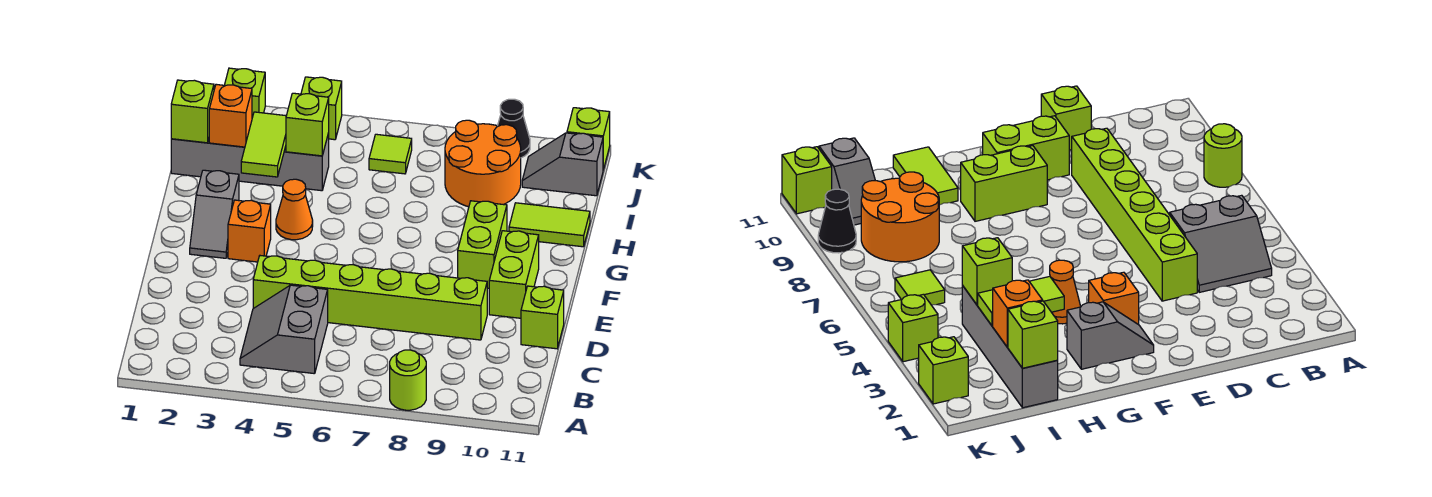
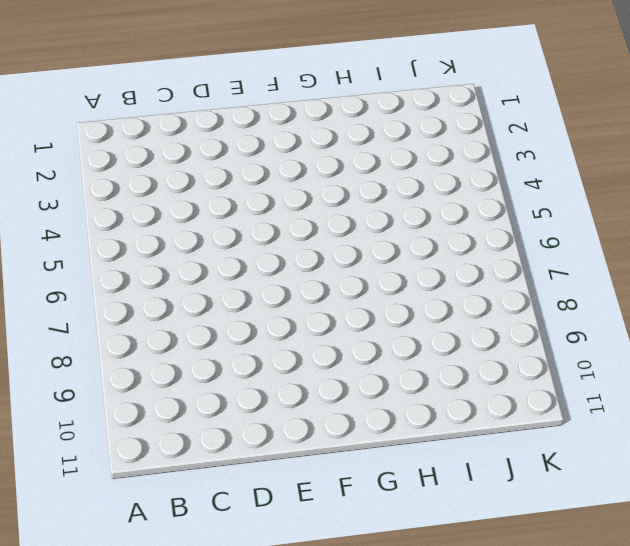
none -> lime 1x1 round brick [390,350,426,410]
none -> grey 2x2 slope [240,285,328,374]
none -> lime 1x6 brick [253,256,487,340]

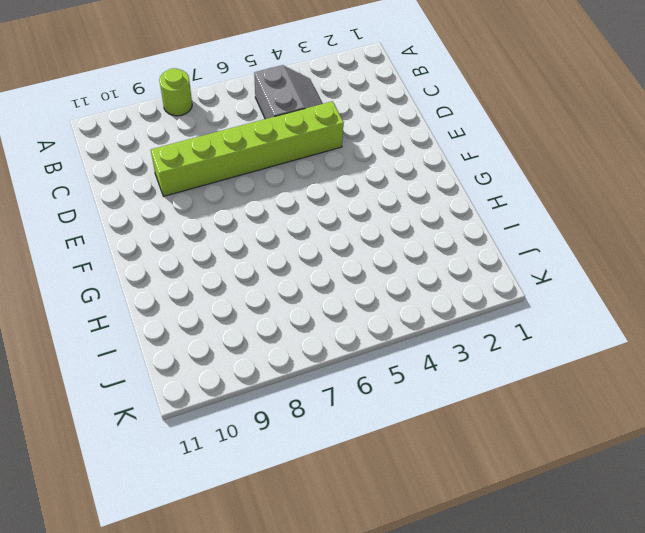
none -> lime 1x1 brick [521,286,564,349]
none -> lime 1x2 brick [489,231,539,318]
none -> grey 1x2 slope [190,170,239,258]

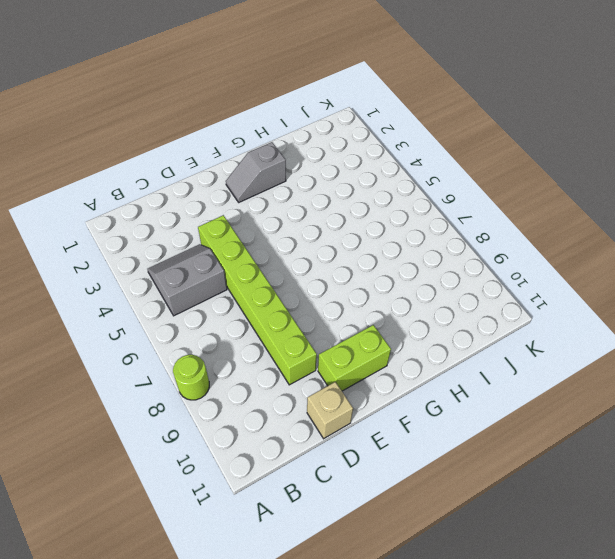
tan 1x1 brick [307,382,353,439] -> lime 1x1 brick [521,286,564,349]
none -> orange 1x1 brick [228,200,271,262]
none -> lime 1x2 brick [458,201,507,288]
none -> orange 1x1 cone [276,179,313,240]

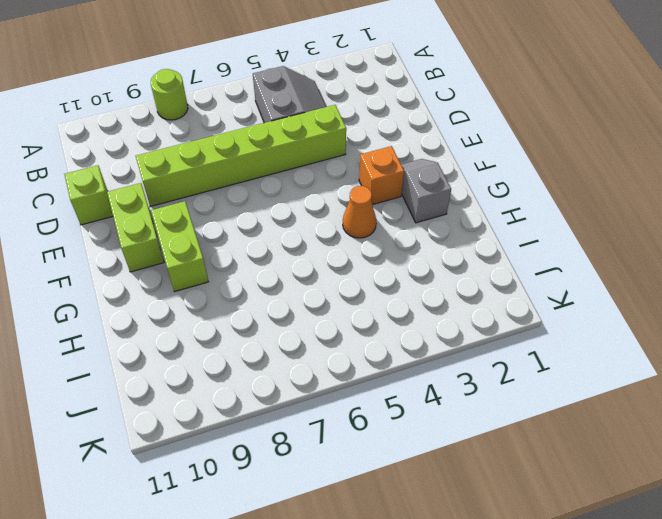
none -> lime 1x2 tile [509,203,590,247]
none -> grey 1x4 brick [171,133,329,191]
none -> orange 2x2 round brick [445,120,521,207]

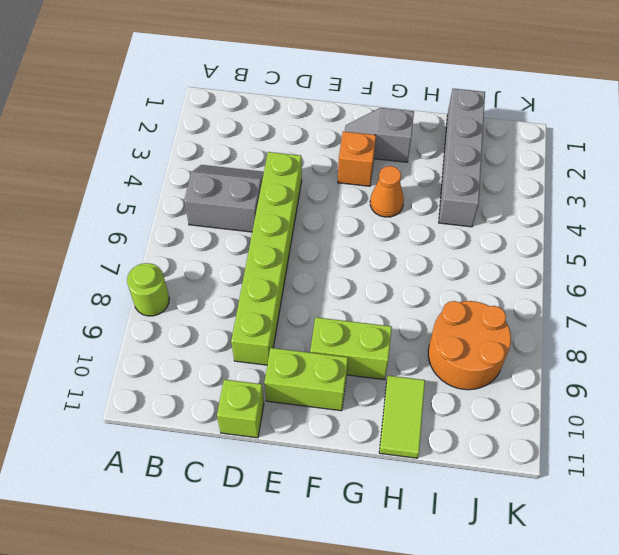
none -> lime 1x1 tile [369,134,412,174]
none -> grey 1x2 slope [522,133,603,196]
none -> lime 1x1 brick [225,68,265,118]

